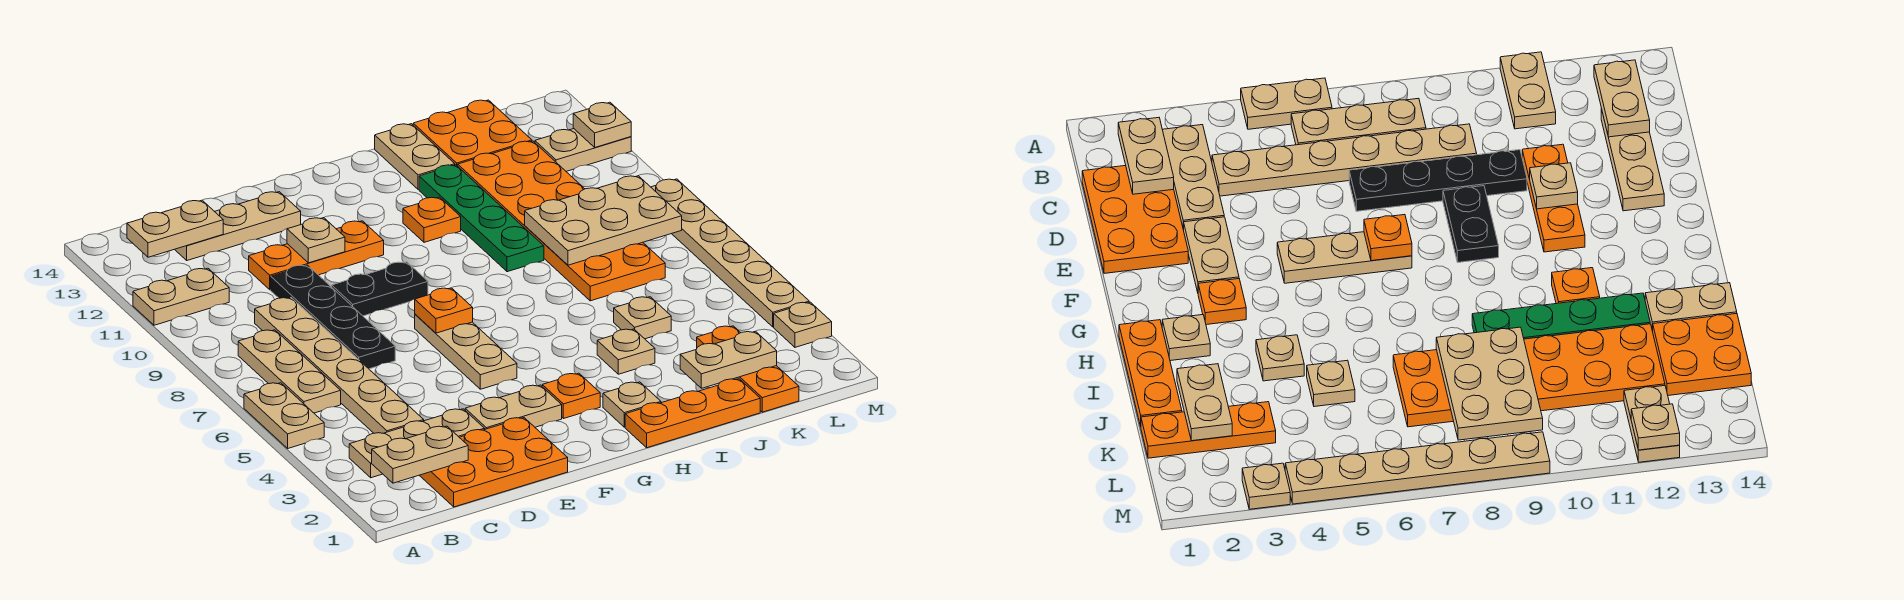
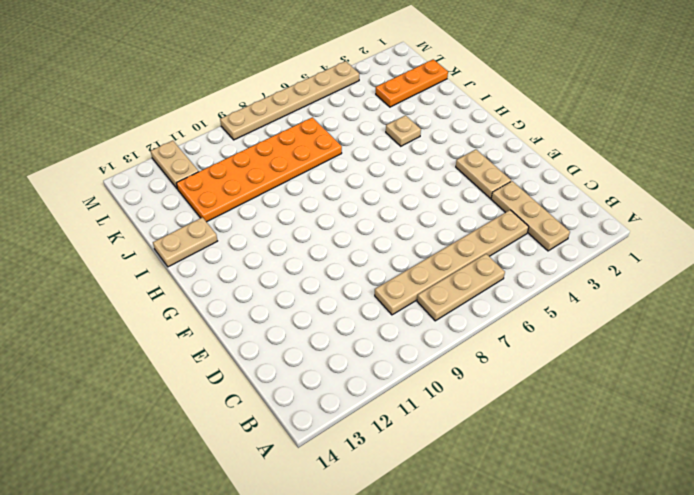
none -> tan 1x2 plate [244,383,324,448]
none -> tan 1x2 plate [133,268,229,325]
none -> orange 2x3 plate [419,418,568,507]
none -> tan 1x3 plate [175,192,301,260]

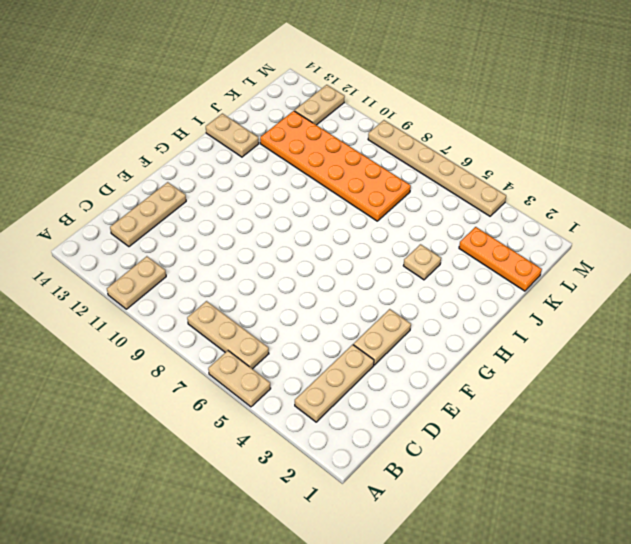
none -> orange 2x3 plate [419,418,568,507]
none -> tan 1x6 plate [255,298,424,433]
none -> black 1x4 plate [271,265,395,369]
none -> orange 1x3 plate [249,221,384,290]

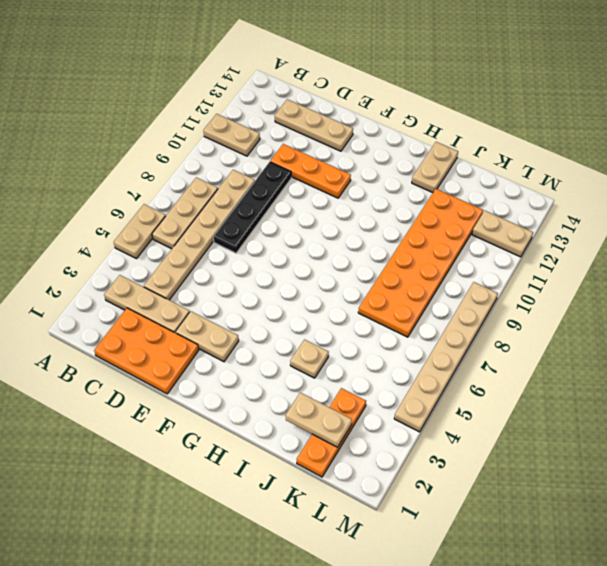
none -> black 1x2 plate [332,262,428,316]
none -> tan 1x3 plate [415,314,517,389]
none -> orange 1x1 plate [542,373,600,419]
none -> orange 1x3 plate [625,379,760,448]

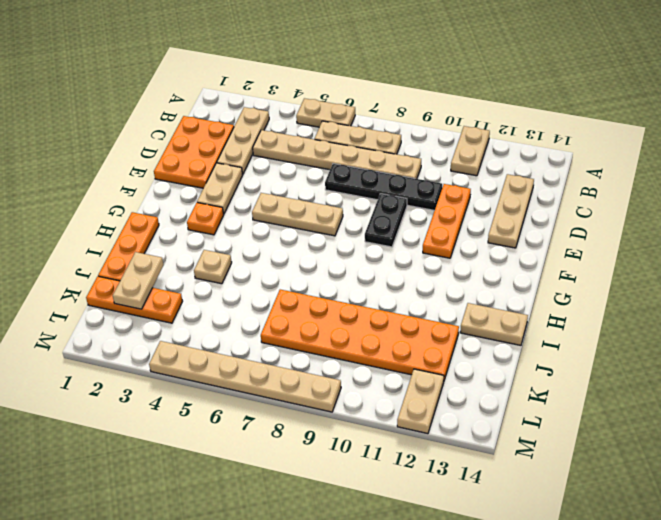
none -> tan 1x1 plate [603,382,661,427]
none -> orange 1x1 plate [403,197,461,242]
none -> green 1x4 plate [419,165,544,272]
none -> tan 1x1 plate [614,297,671,339]

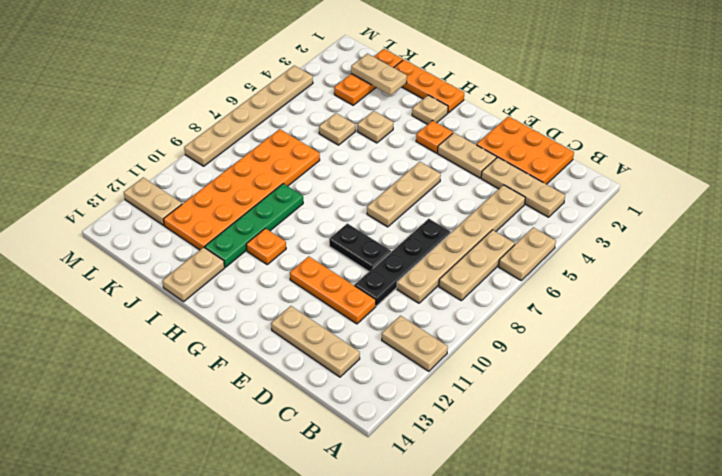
none -> orange 2x2 plate [413,100,532,166]
none -> tan 1x1 plate [774,302,832,347]
none -> tan 1x2 plate [372,426,468,483]
none -> tan 1x2 plate [127,200,223,257]

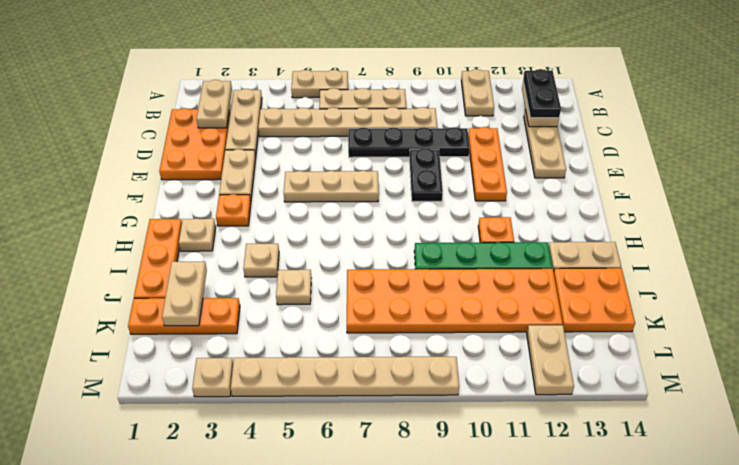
black 1x2 plate [523,69,561,118] -> none
none -> tan 1x1 plate [287,218,345,263]
none -> orange 1x1 plate [415,288,473,333]
none -> tan 2x3 plate [525,176,682,265]
none -> tan 1x1 plate [573,102,631,147]

